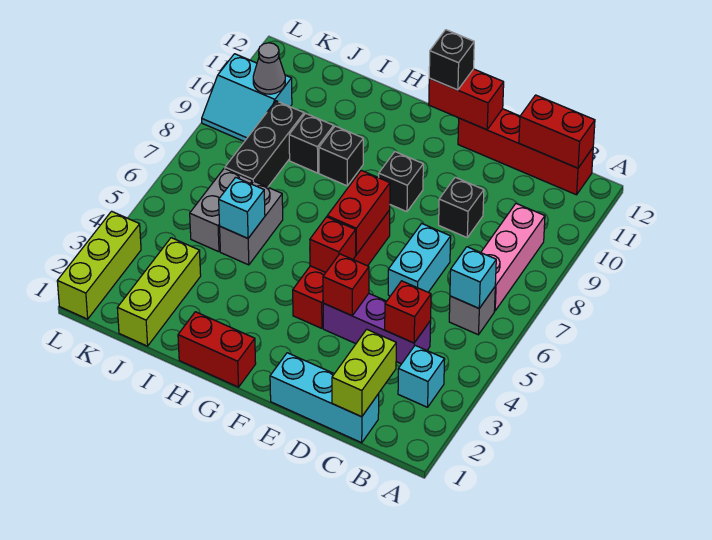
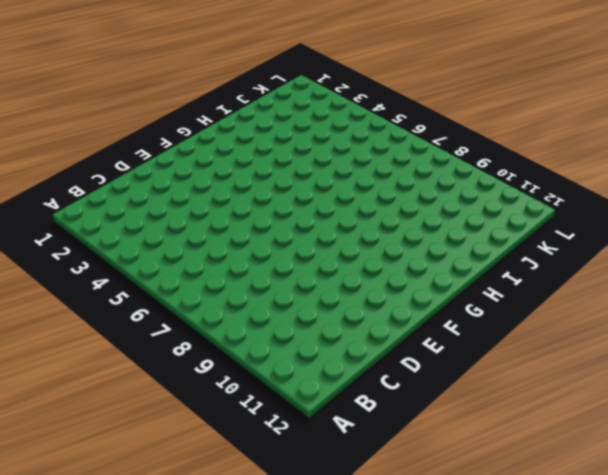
none -> cyan 1x1 brick [398,346,445,407]
none -> grey 1x1 brick [449,287,495,335]
none -> pink 1x3 brick [481,203,545,311]
none -> red 1x4 brick [458,109,593,195]

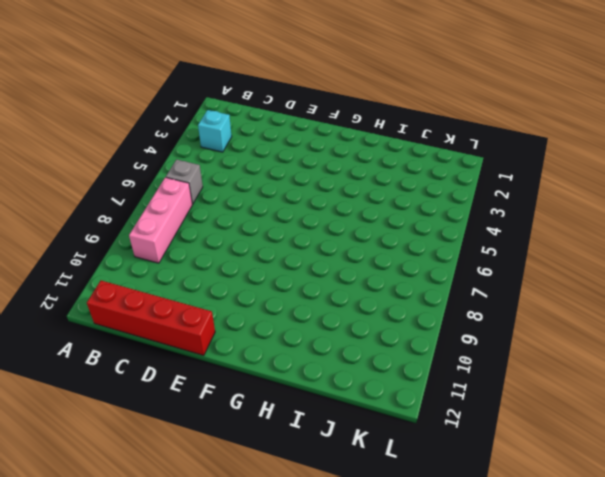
none -> cyan 1x3 brick [270,353,379,443]
none -> purple 1x3 brick [323,294,431,364]
none -> cyan 1x2 brick [388,224,451,296]
none -> black 1x1 brick [439,177,484,237]

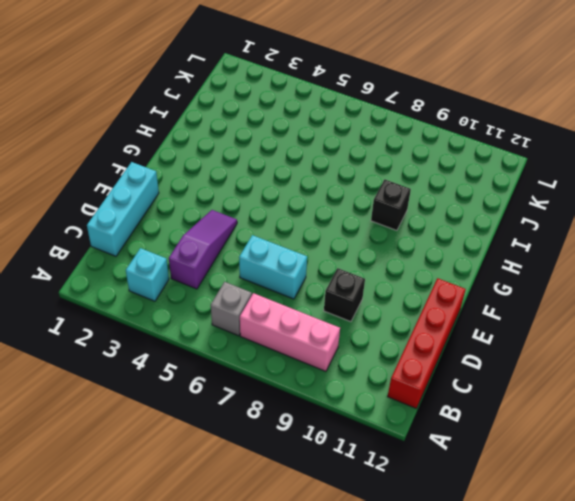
purple 1x3 slope [169,210,237,289] -> purple 1x3 brick [323,294,431,364]
none -> red 1x4 brick [293,210,390,328]
none -> black 1x1 brick [379,152,423,212]
none -> red 1x2 brick [178,312,256,387]
none -> grey 1x2 brick [220,181,283,265]

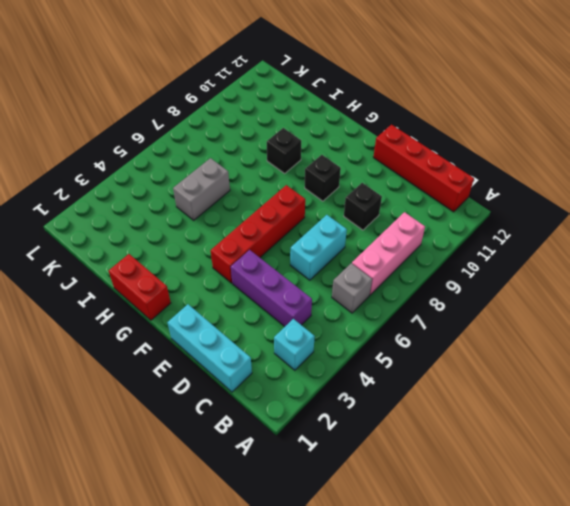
none -> black 1x1 brick [289,113,334,173]
none -> lime 1x3 brick [117,238,201,346]
none -> grey 1x2 brick [190,168,252,252]
none -> black 1x3 brick [225,101,304,187]

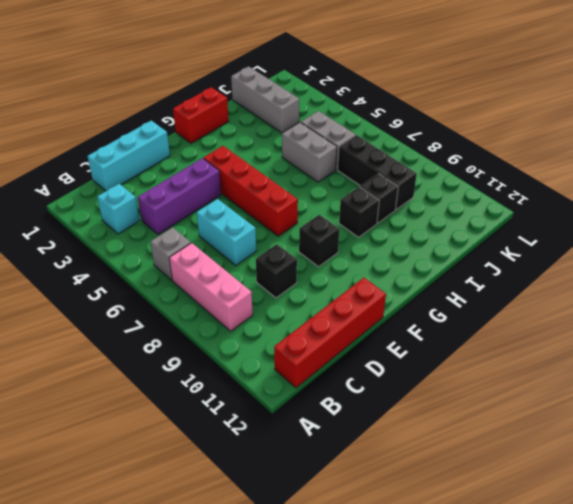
grey 1x3 brick [231,66,299,133] -> lime 1x3 brick [117,238,201,346]
none -> cyan 2x2 slope [202,54,292,142]
none -> lime 1x3 brick [57,211,141,319]
none -> cyan 1x1 brick [450,247,496,308]
none -> red 1x2 brick [519,95,595,168]

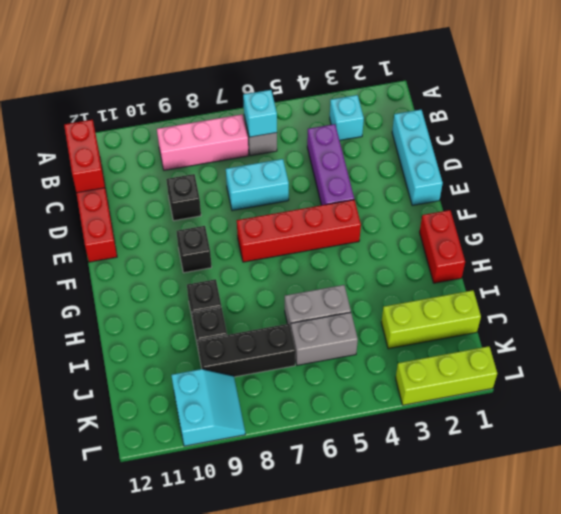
none -> lime 1x2 brick [332,329,396,417]
none -> red 1x1 brick [385,281,431,343]
none -> red 1x1 brick [323,254,369,316]
none -> red 1x2 brick [429,69,504,130]

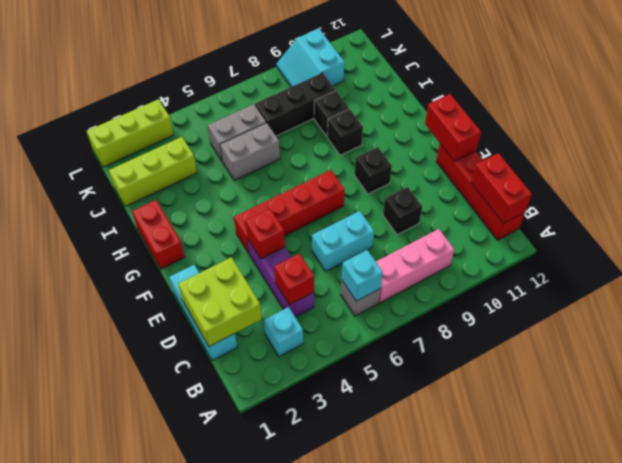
lime 2x2 brick [178,257,262,346] -> lime 1x2 brick [332,329,396,417]
none -> red 1x1 brick [310,217,356,273]
none -> red 1x2 brick [327,170,390,255]
none -> cyan 1x1 brick [219,177,265,238]
none -> grey 1x1 cone [253,43,285,94]

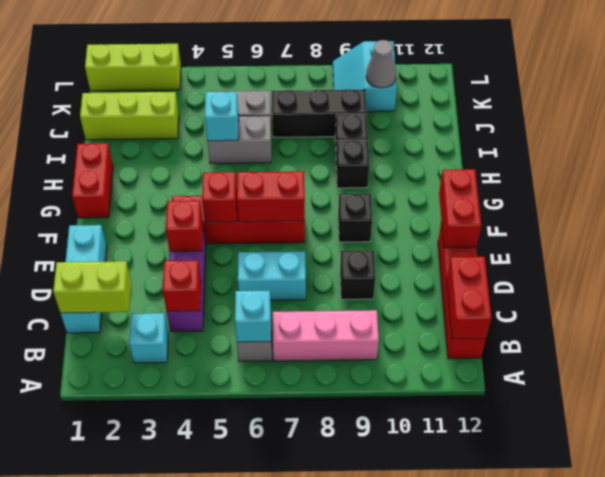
none -> black 1x1 brick [429,30,474,90]

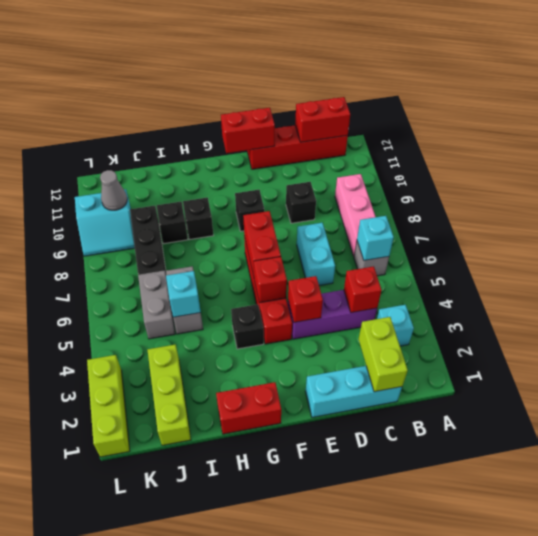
black 1x1 brick [231,304,264,349] -> black 1x1 brick moved to [429,30,474,90]

